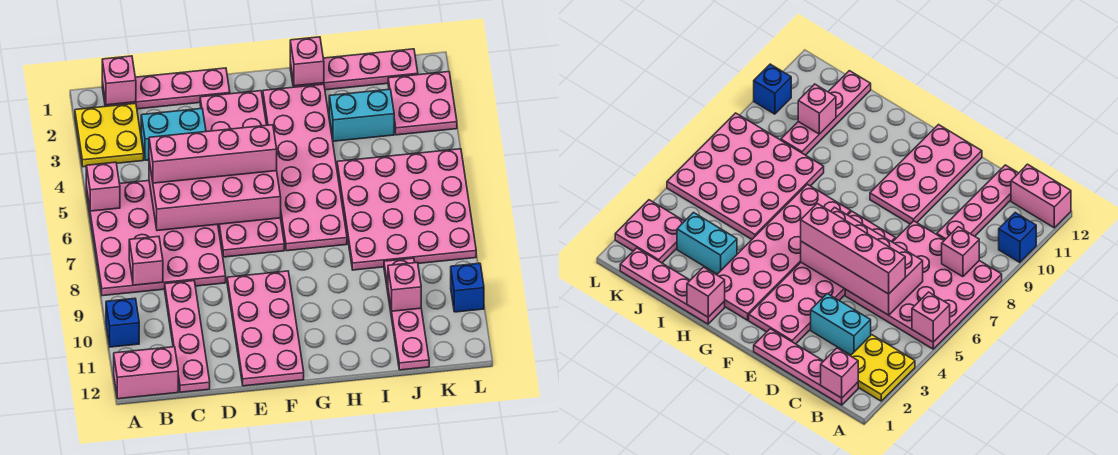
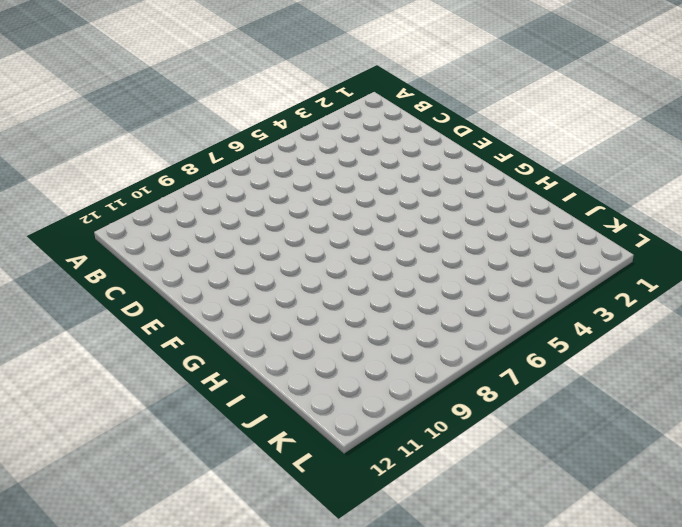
none -> yellow 2x2 plate [75,103,144,167]
none -> pink 4x4 plate [86,181,226,296]
none -> blue 1x1 brick [106,298,139,347]

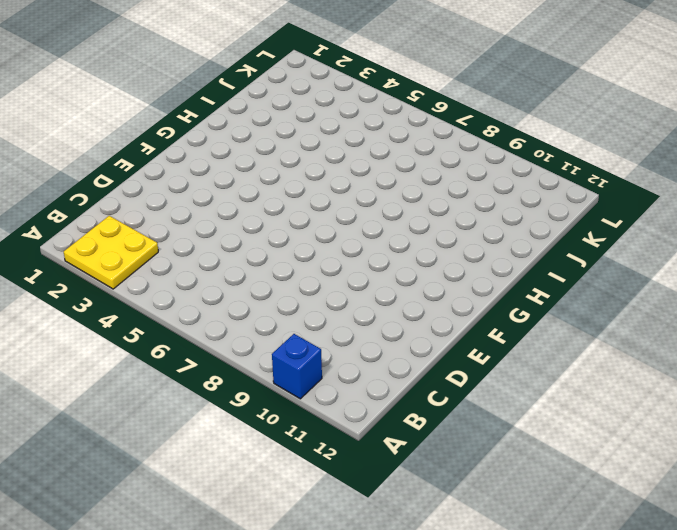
none -> pink 4x4 plate [86,181,226,296]
none -> pink 1x2 brick [114,347,178,399]
none -> pink 1x4 plate [102,68,230,109]

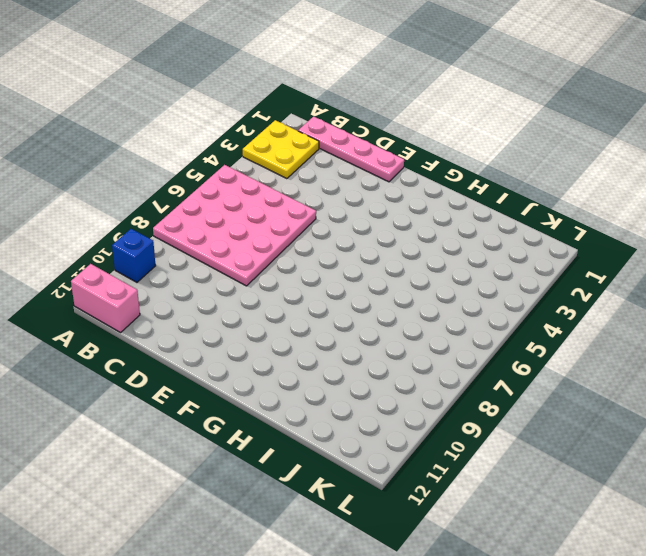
none -> cyan 1x2 brick [141,108,206,160]
none -> pink 1x4 plate [165,281,210,392]
none -> pink 2x6 plate [200,91,284,257]

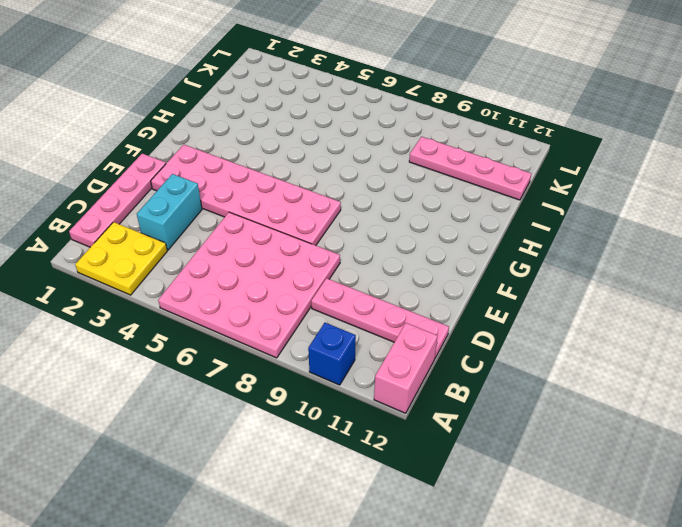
none -> pink 2x4 plate [227,271,304,386]
none -> pink 2x6 plate [263,84,347,251]
none -> pink 1x4 plate [290,49,418,90]

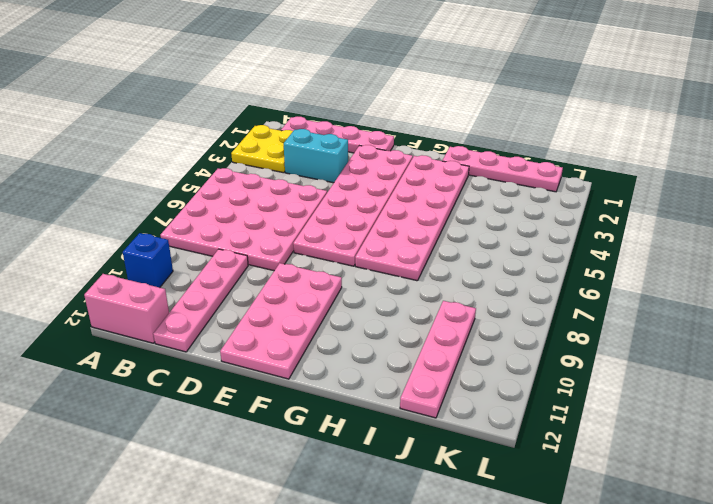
none -> cyan 1x2 brick [329,89,394,141]
none -> pink 4x4 plate [337,149,476,270]
none -> pink 2x2 plate [388,72,457,135]

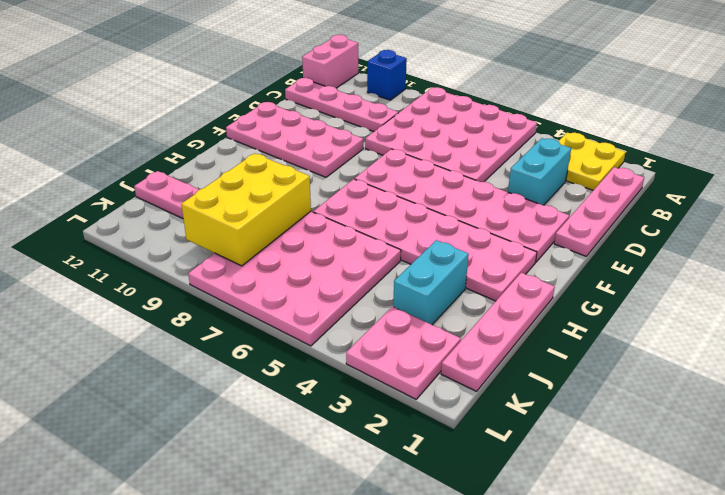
yellow 2x3 brick [181,153,311,266] -> none
none -> blue 1x1 brick [451,263,484,312]
none -> pink 1x1 brick [86,162,120,211]
none -> pink 1x1 brick [102,56,136,105]

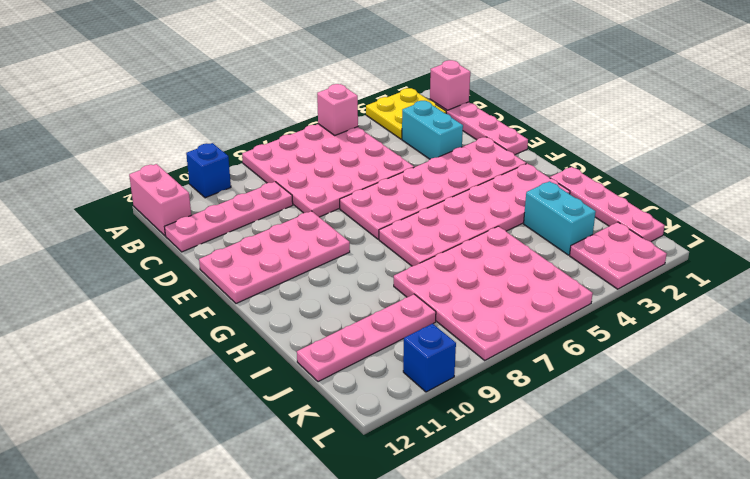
none -> pink 1x1 brick [129,236,163,285]
none -> pink 2x4 brick [149,161,281,231]
none -> pink 1x1 brick [290,37,324,86]

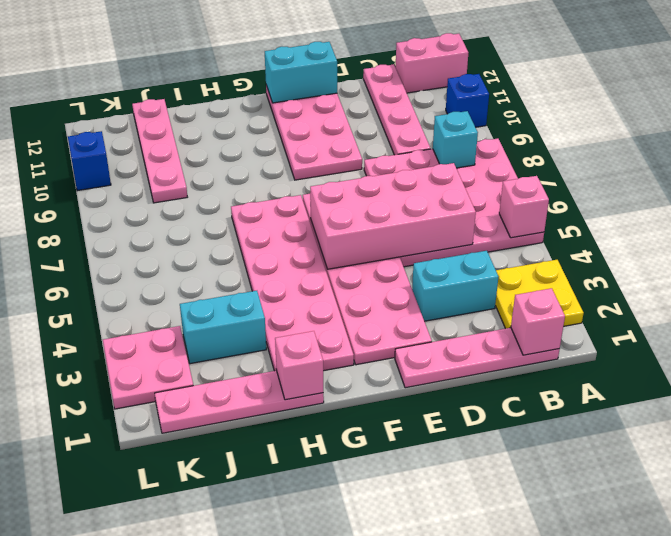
cyan 1x1 brick [433,111,478,168] -> pink 1x1 brick [129,236,163,285]
cyan 1x2 brick [265,42,337,103] -> none
none -> pink 4x4 plate [337,149,476,270]
none -> pink 1x1 brick [388,263,421,311]
none -> pink 1x4 brick [149,125,277,183]

